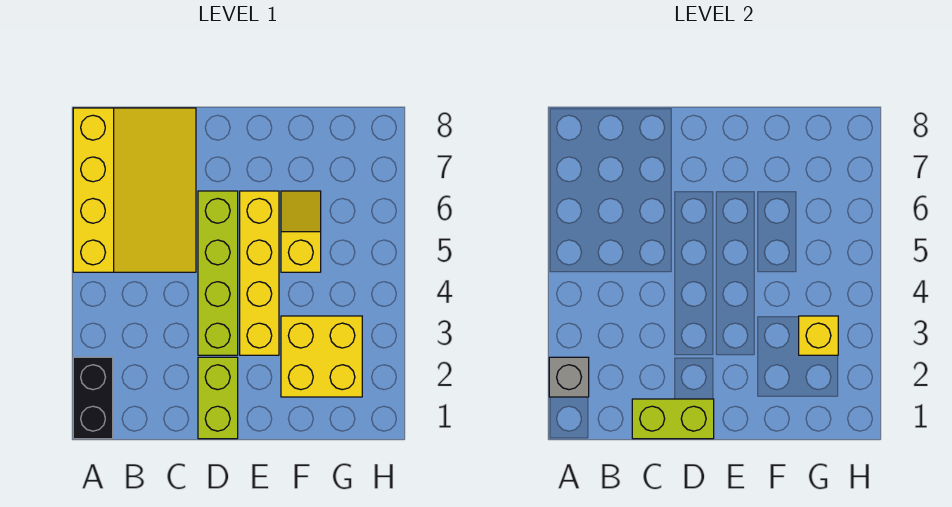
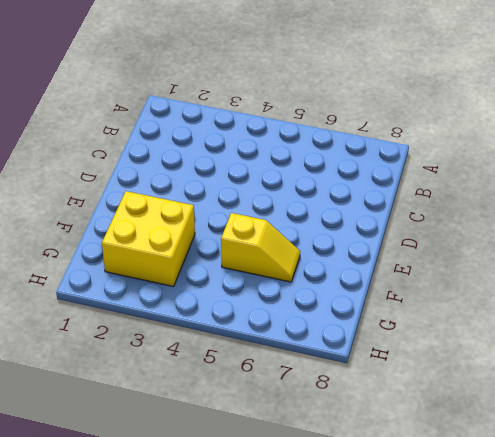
none -> black 1x2 brick [73,357,113,439]
none -> yellow 3x4 slope [73,108,196,272]

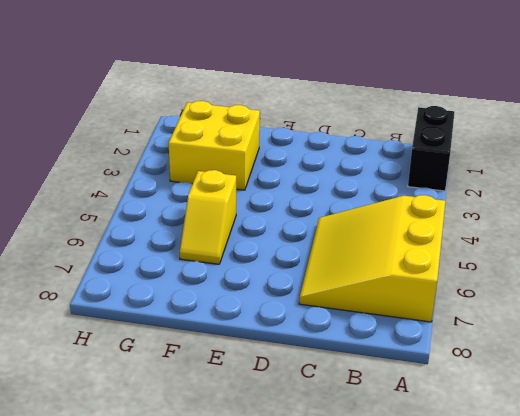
yellow 3x3 slope [299,195,445,322] -> yellow 3x4 slope [73,108,196,272]
none -> lime 1x2 brick [198,357,238,439]
none -> lime 1x4 brick [198,191,238,355]

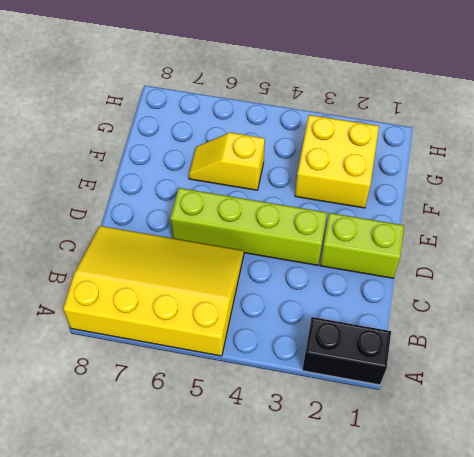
none -> yellow 1x4 brick [240,191,279,355]
none -> grey 1x1 brick [549,357,589,397]

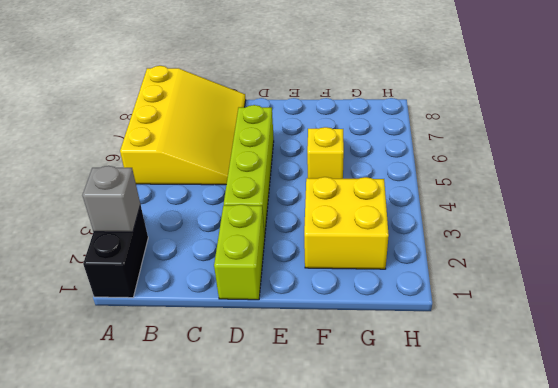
none -> yellow 1x4 brick [240,191,279,355]
none -> lime 1x2 brick [632,399,714,439]

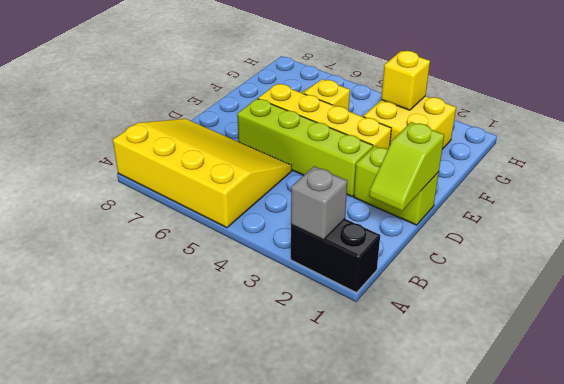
lime 1x2 slope [369,122,444,211] -> lime 1x2 brick [632,399,714,439]

